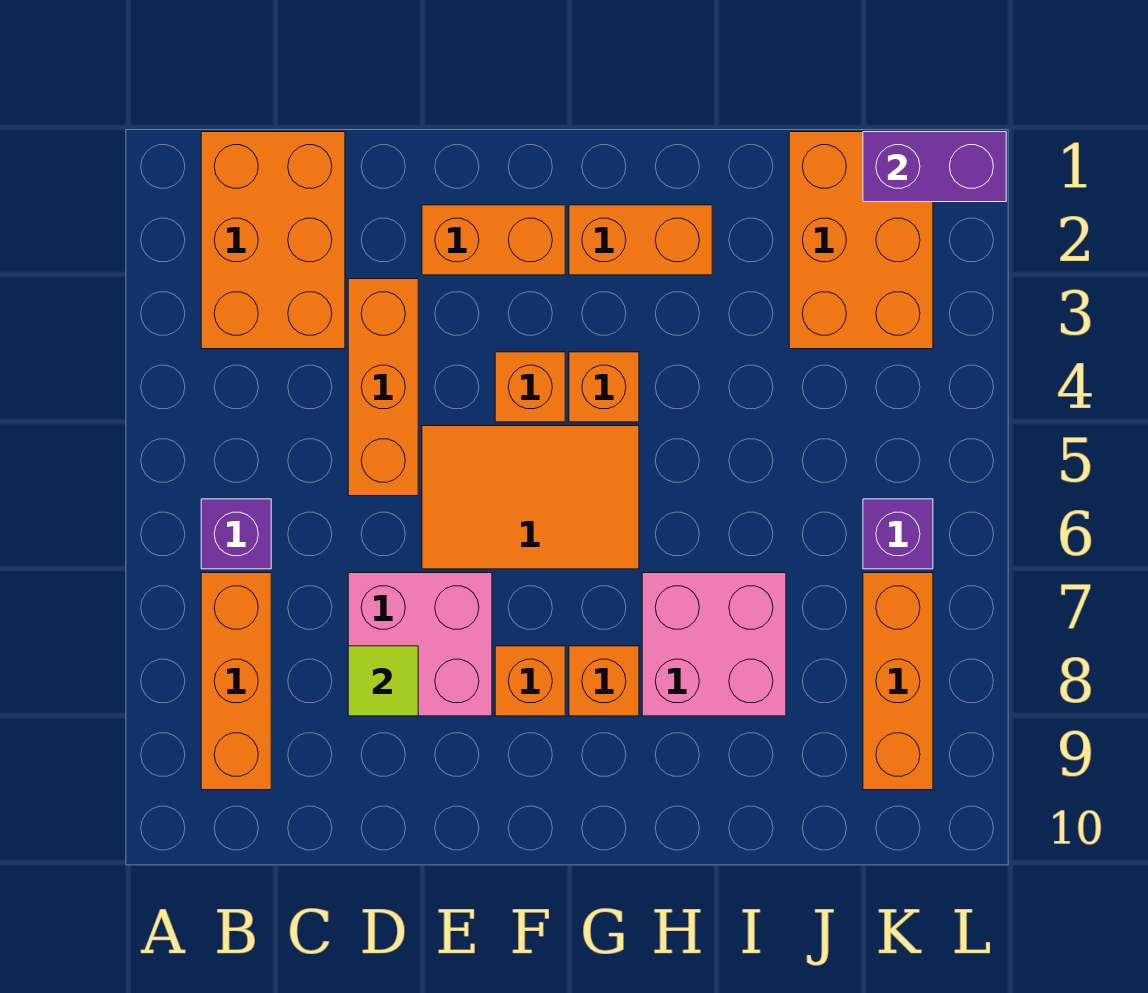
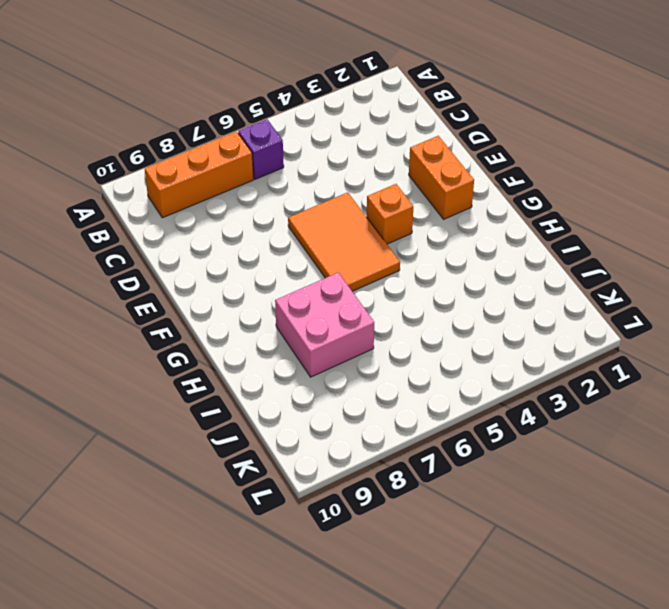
none -> orange 2x3 brick [201,132,345,349]
none -> orange 1x3 brick [348,279,418,496]
none -> pink 2x2 brick [348,573,492,716]

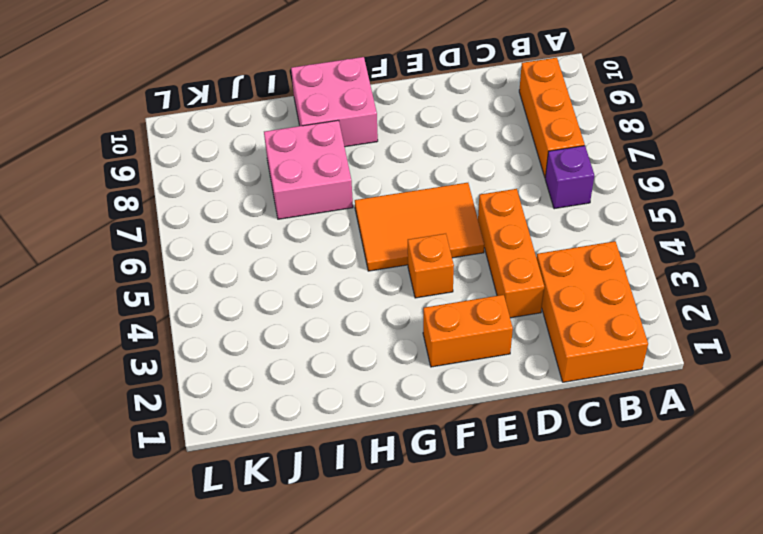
pink 2x2 brick [291,57,378,147] -> pink 2x2 brick moved to [348,573,492,716]
none -> orange 1x1 brick [495,646,565,716]
none -> orange 1x2 brick [569,205,712,275]
none -> orange 1x1 brick [569,352,639,422]

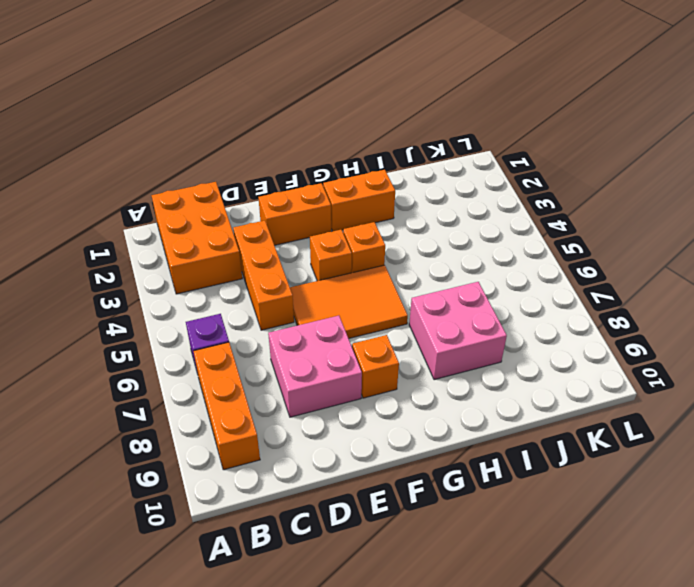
none -> orange 1x1 brick [569,646,639,716]
none -> orange 2x3 brick [789,132,933,349]
none -> purple 1x1 brick [863,499,933,569]

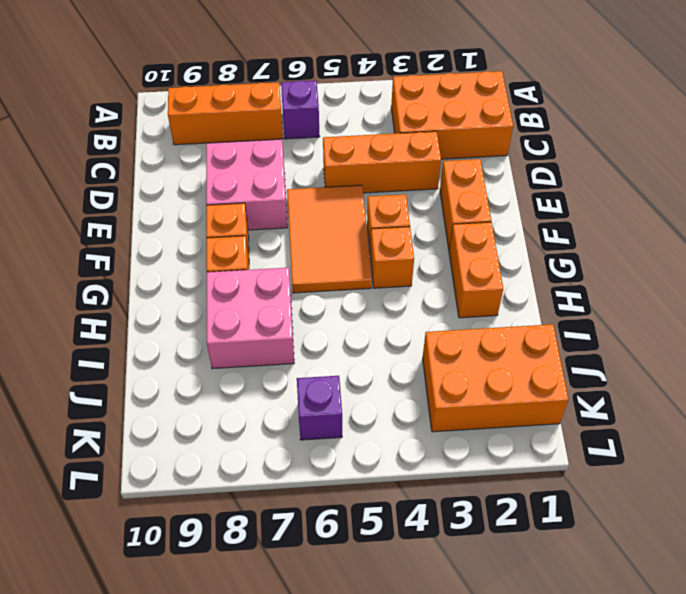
none -> orange 1x3 brick [863,573,933,790]
none -> lime 1x1 tile [348,646,418,716]
none -> purple 1x2 brick [863,132,1006,202]

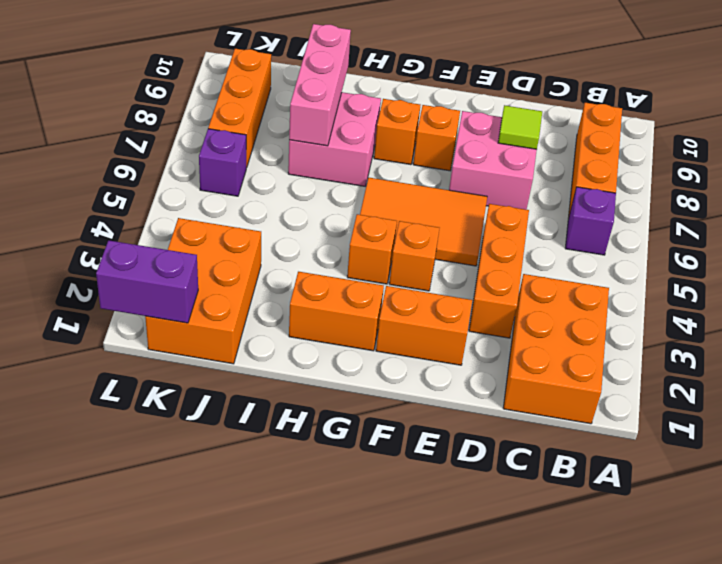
pink 1x3 brick [289,24,351,146] -> none

